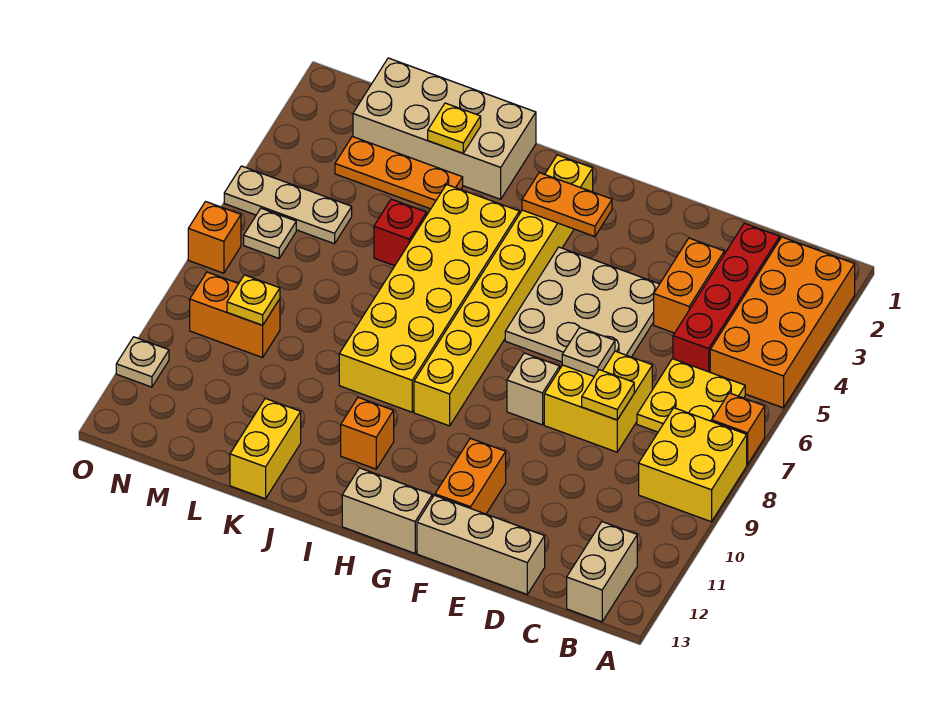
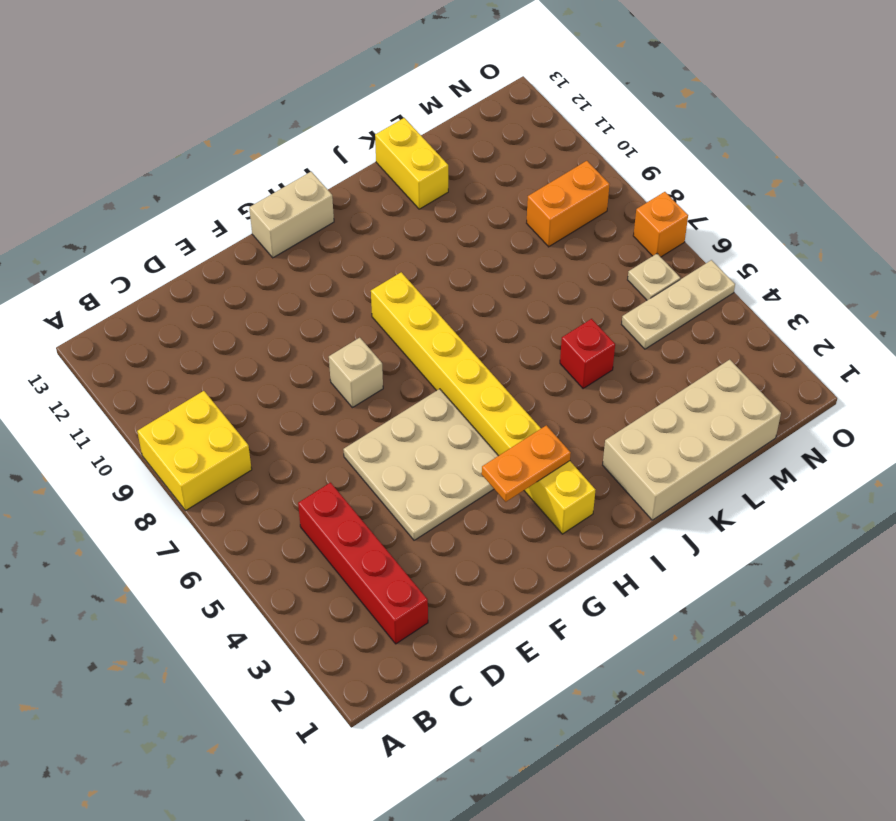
none -> orange 2x4 brick [710,237,855,408]
none -> orange 1x1 brick [712,393,765,465]
none -> yellow 2x2 plate [637,359,745,432]
none -> tan 1x2 brick [567,522,637,622]

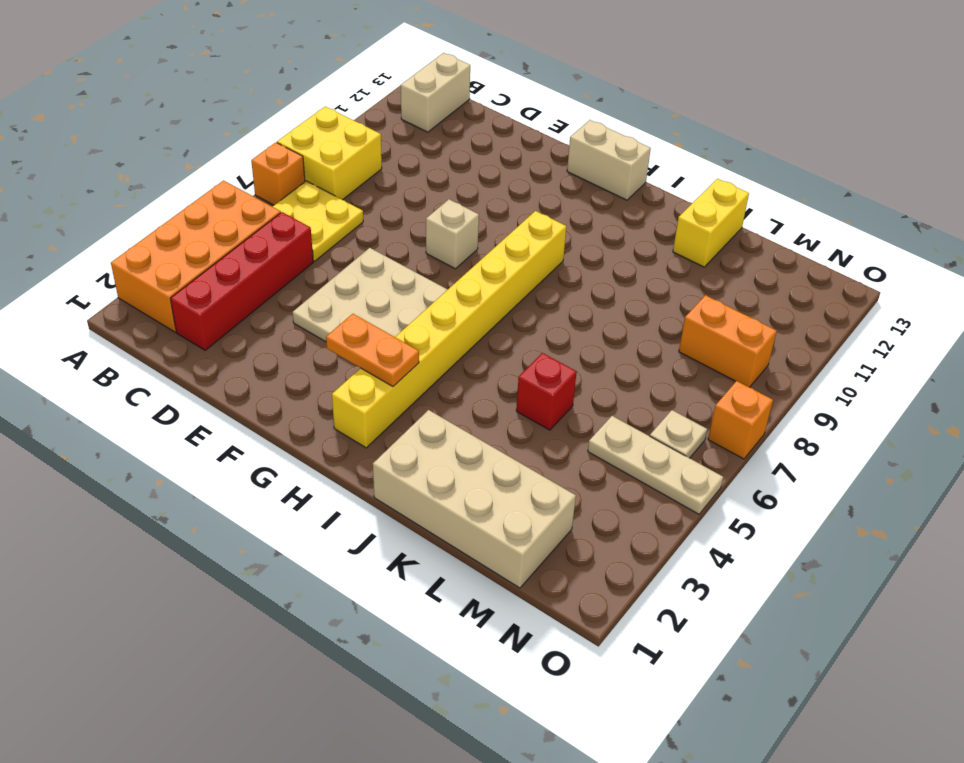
none -> orange 1x2 brick [654,238,724,333]
none -> yellow 2x2 brick [544,351,652,452]
none -> tan 1x3 brick [417,495,545,594]
none -> orange 1x2 brick [435,438,506,514]

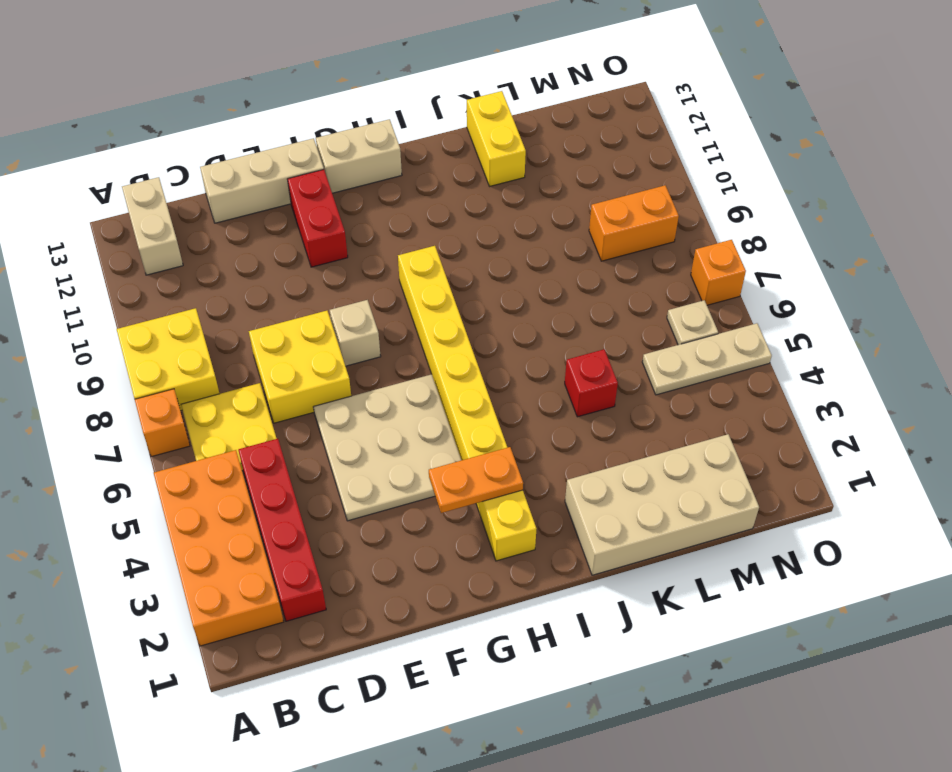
red 1x2 brick [288,169,348,267] -> orange 1x2 brick [435,438,506,514]
none -> orange 1x2 brick [654,238,724,333]
none -> yellow 2x6 brick [339,185,519,412]
none -> orange 1x1 brick [341,397,394,469]
none -> orange 1x3 plate [335,137,463,209]

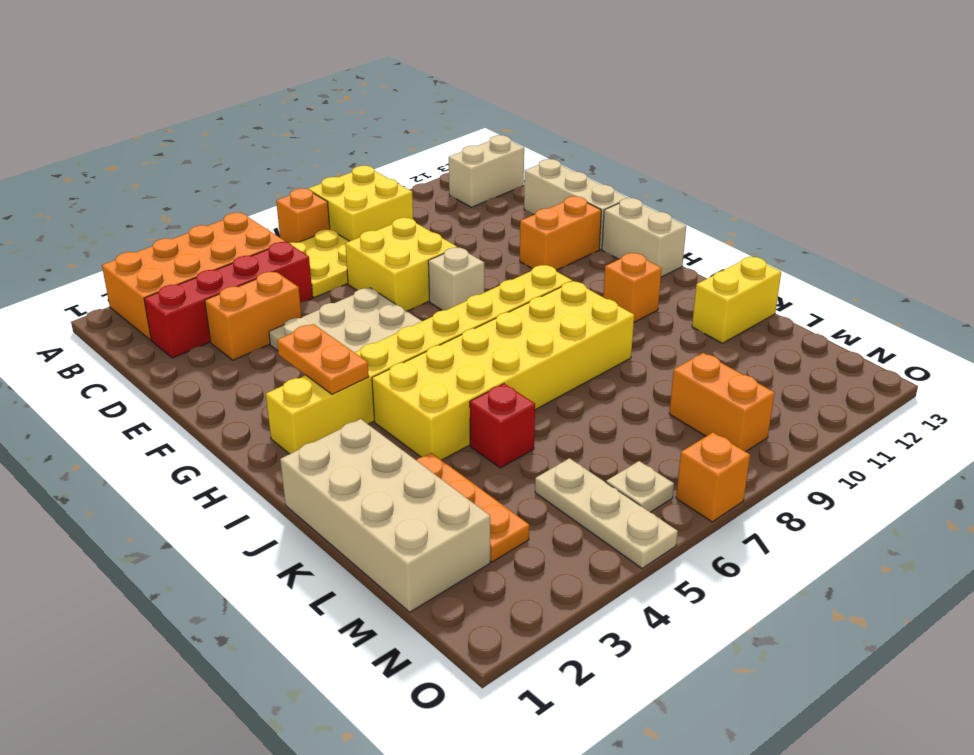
none -> tan 1x1 plate [116,337,169,387]
none -> yellow 1x1 plate [582,370,634,420]
none -> tan 1x1 plate [562,327,615,376]
none -> yellow 1x1 plate [428,103,481,153]

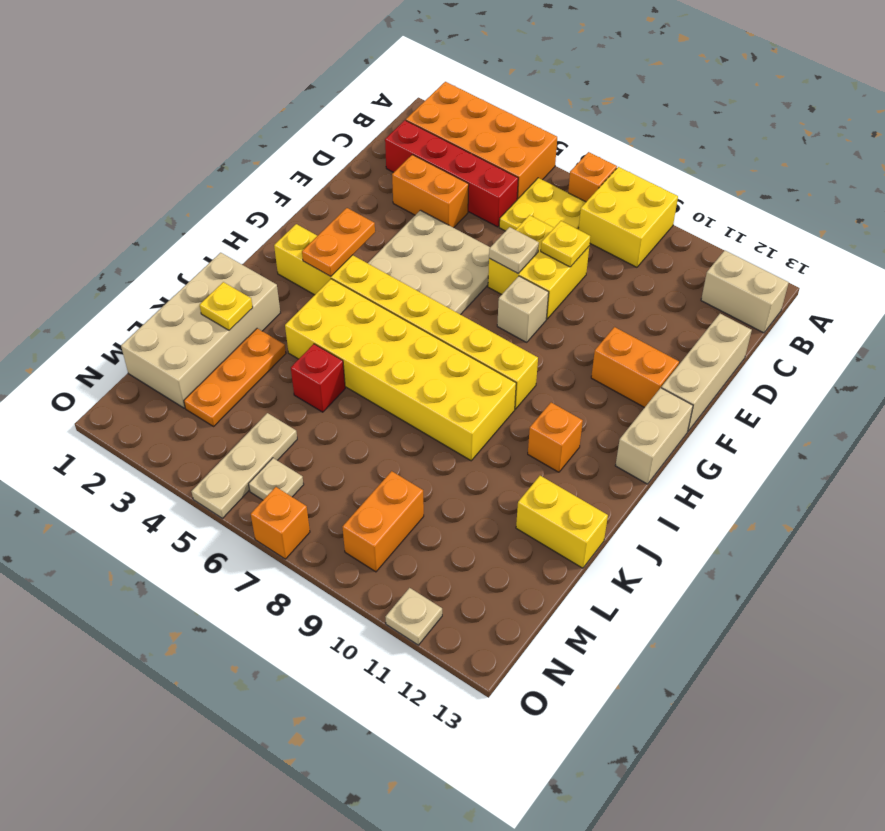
none -> yellow 1x1 plate [227,275,280,325]

